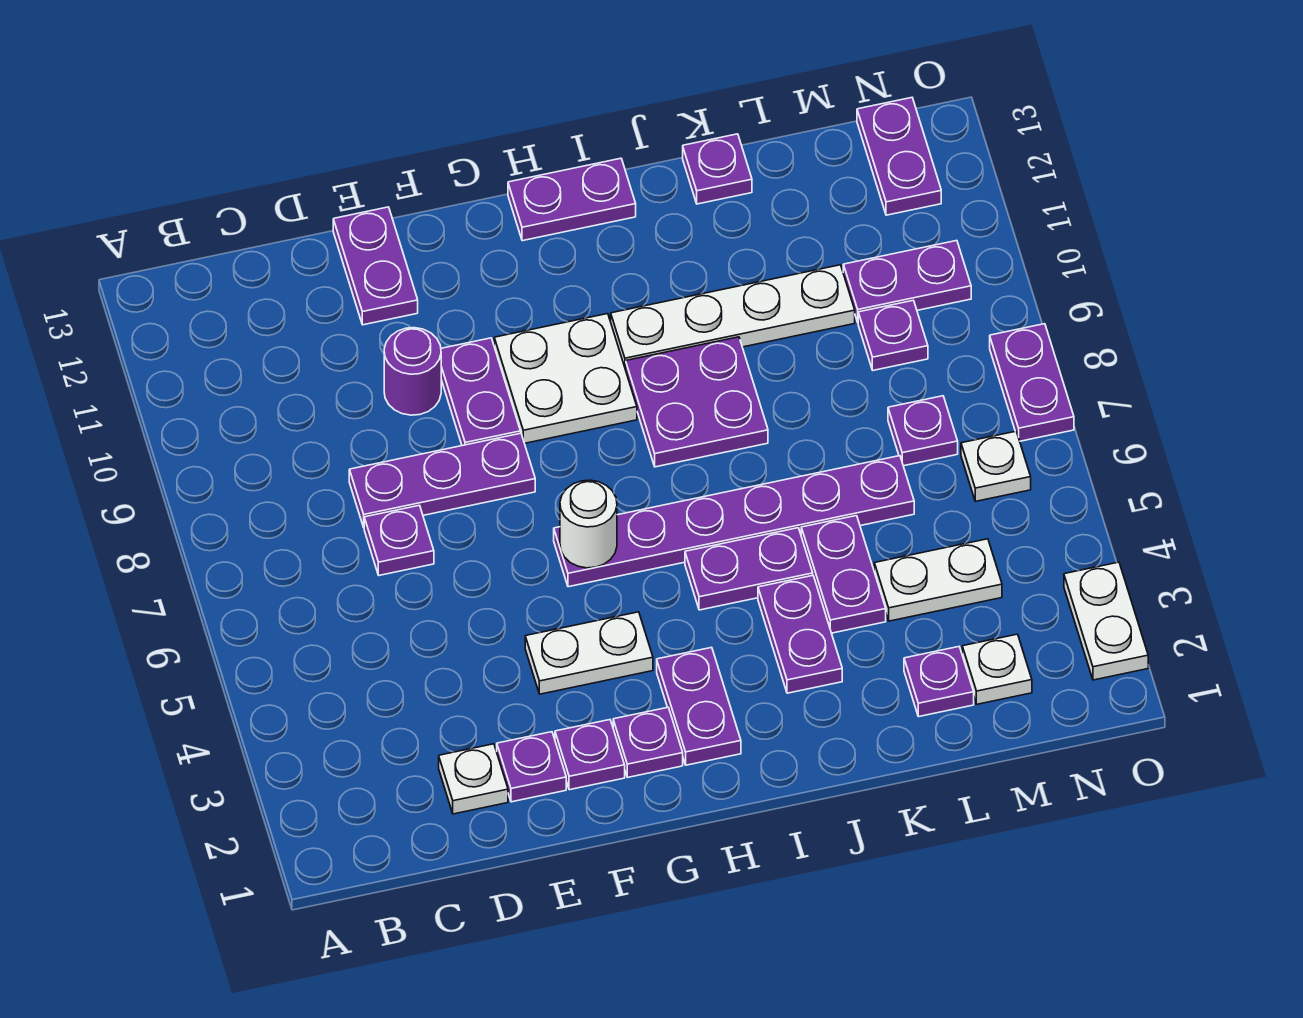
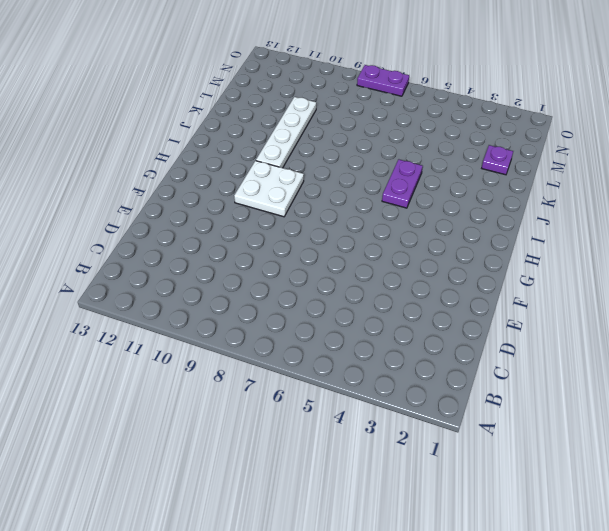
none -> white 1x1 plate [439,744,508,814]
none -> purple 1x1 plate [364,505,434,575]
none -> purple 1x3 plate [349,433,535,527]
none -> purple 1x1 plate [497,732,566,802]

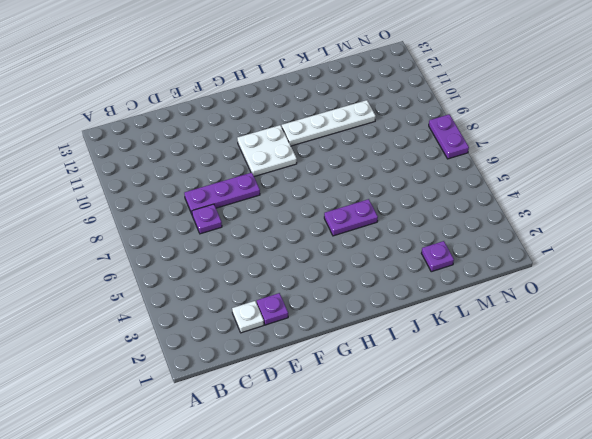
none -> purple 1x1 round brick [384,328,441,415]
none -> purple 1x2 plate [333,207,418,325]
none -> purple 1x1 plate [555,720,625,790]
none -> white 1x2 plate [525,612,653,694]

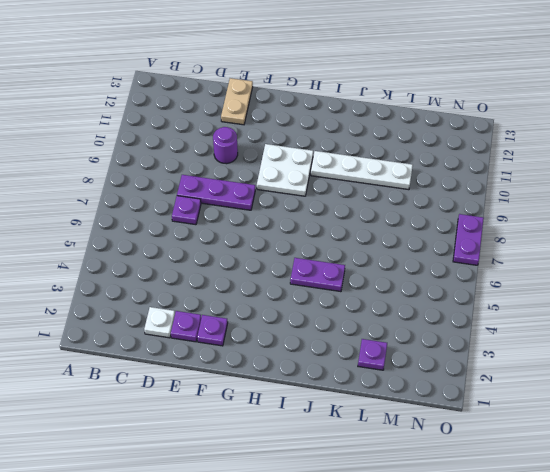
tan 1x2 plate [221,78,253,125] -> purple 1x2 plate [333,207,418,325]
none -> white 1x2 plate [525,612,653,694]
none -> purple 1x2 plate [441,338,521,446]
none -> purple 1x1 plate [613,707,683,777]
none -> purple 1x6 plate [554,456,914,587]

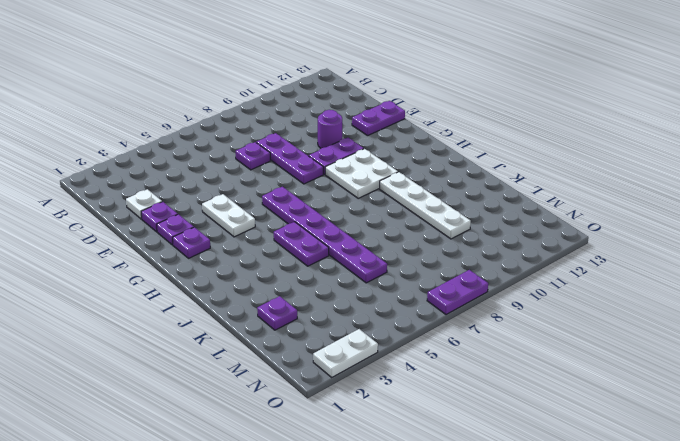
none -> purple 1x2 plate [657,647,741,765]
none -> purple 1x2 plate [508,158,636,241]
none -> purple 2x2 plate [626,337,768,467]
none -> purple 1x2 plate [758,576,842,693]

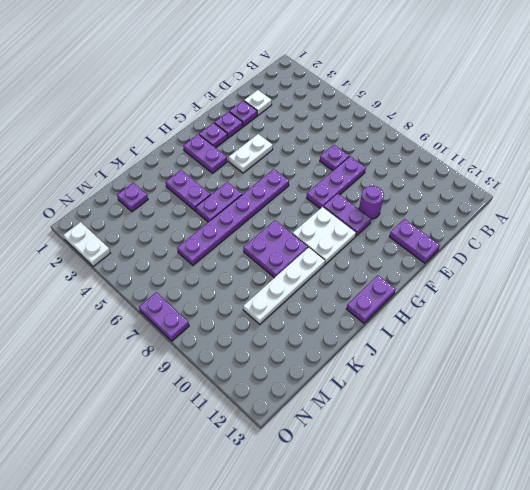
none -> purple 1x2 plate [801,516,886,633]
none -> purple 1x1 plate [683,134,752,204]
none -> white 1x2 plate [874,539,1002,621]
none -> white 1x1 plate [962,634,1032,704]

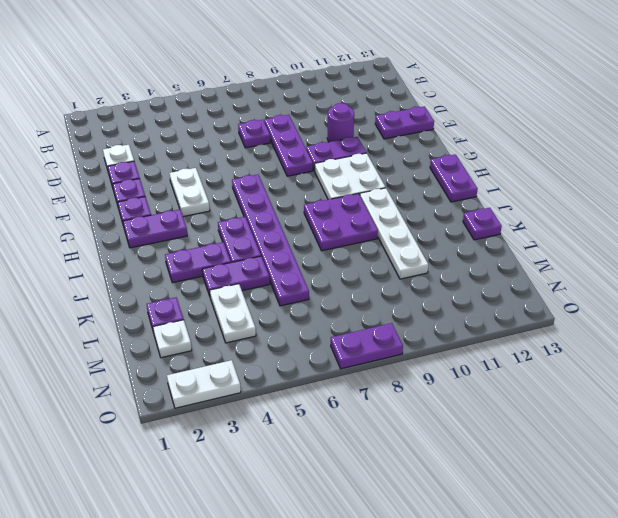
none -> purple 1x1 plate [888,396,958,466]
none -> purple 1x1 plate [858,300,928,370]
none -> purple 1x2 plate [843,241,971,322]
none -> white 1x1 plate [961,431,1031,501]

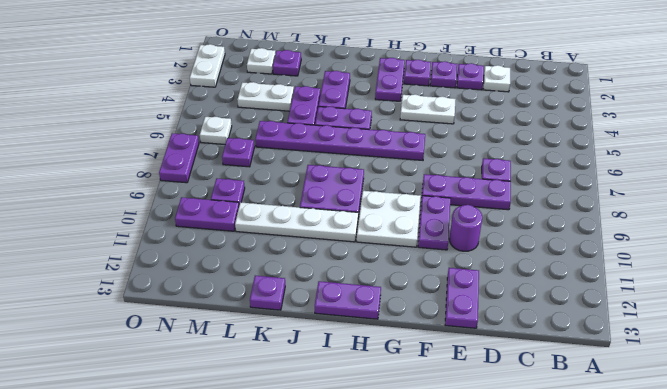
none -> purple 1x2 plate [857,98,941,215]
none -> white 1x1 round brick [560,480,617,568]

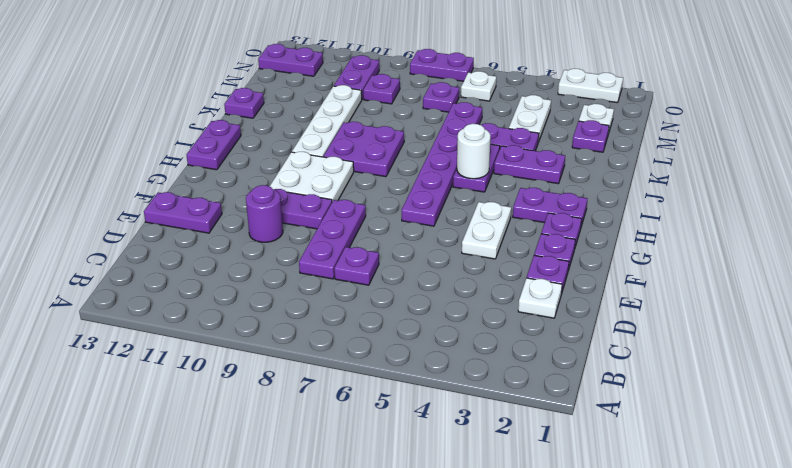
white 1x1 round brick [457,124,491,179] -> white 1x1 round brick moved to [560,480,617,568]

